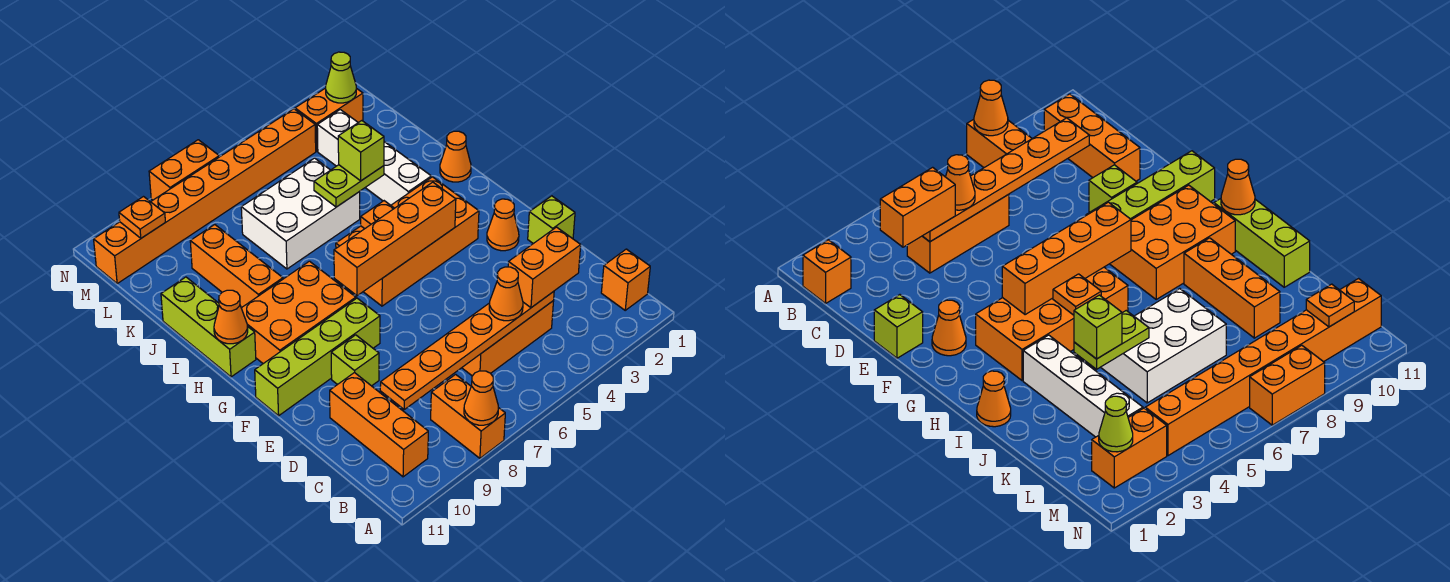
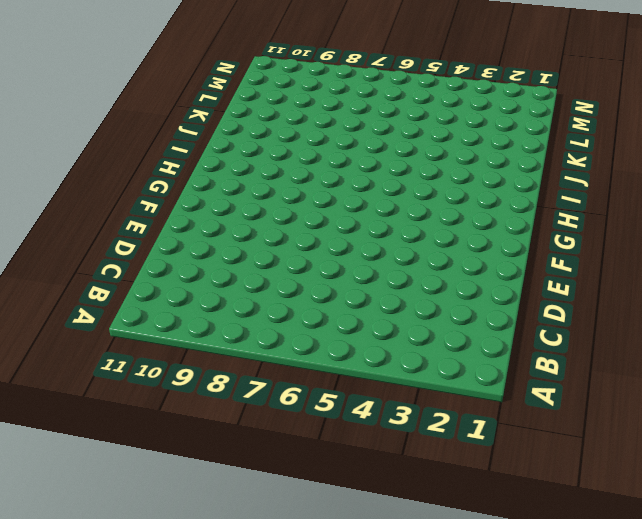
none -> orange 1x2 brick [431,374,505,458]
none -> orange 1x1 brick [601,249,650,310]
none -> orange 1x3 brick [330,373,428,477]

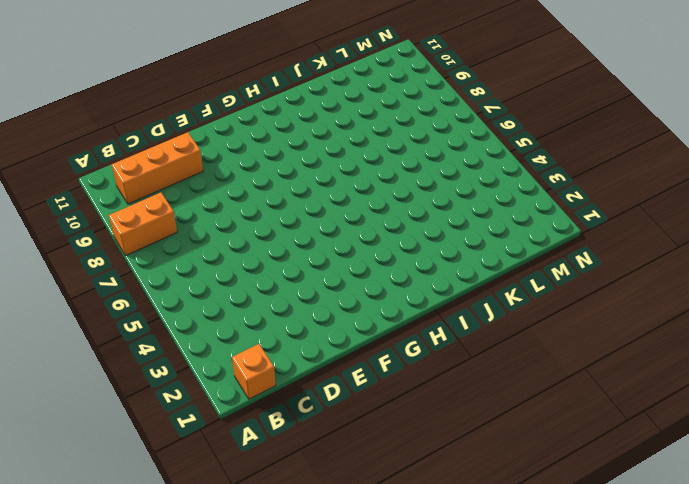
none -> orange 1x3 brick [462,301,554,376]
none -> lime 1x1 brick [528,196,575,244]
none -> lime 1x1 brick [331,335,379,386]

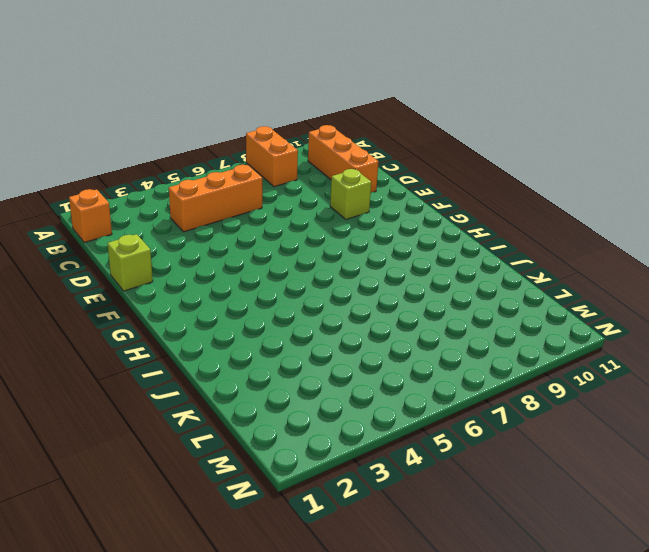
none -> orange 1x1 cone [487,199,519,251]
none -> lime 1x4 brick [255,298,380,416]
none -> orange 2x4 brick [336,177,479,306]

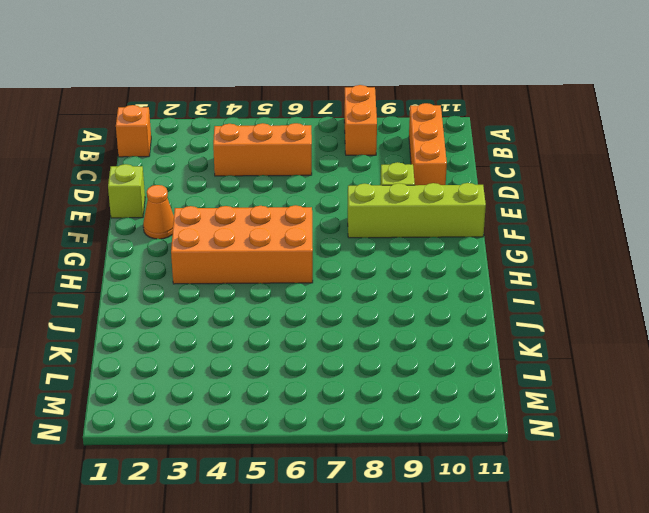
none -> orange 2x3 brick [241,261,356,364]
none -> lime 1x3 brick [161,277,256,377]
none -> orange 1x1 cone [440,131,471,182]

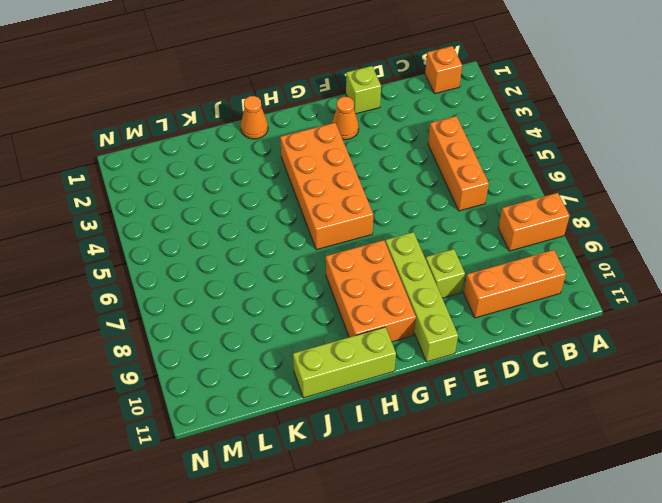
none -> white 1x4 brick [317,110,431,205]
none -> orange 1x3 brick [190,225,283,308]
none -> white 2x3 brick [241,158,360,269]

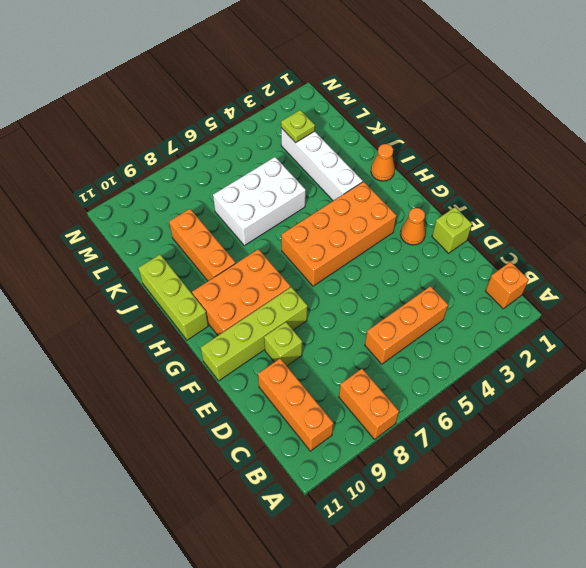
lime 1x1 plate [281,110,315,143] -> none
none -> orange 1x2 brick [295,88,363,151]
none -> orange 1x8 brick [94,109,316,284]
none -> orange 1x2 brick [149,140,219,200]

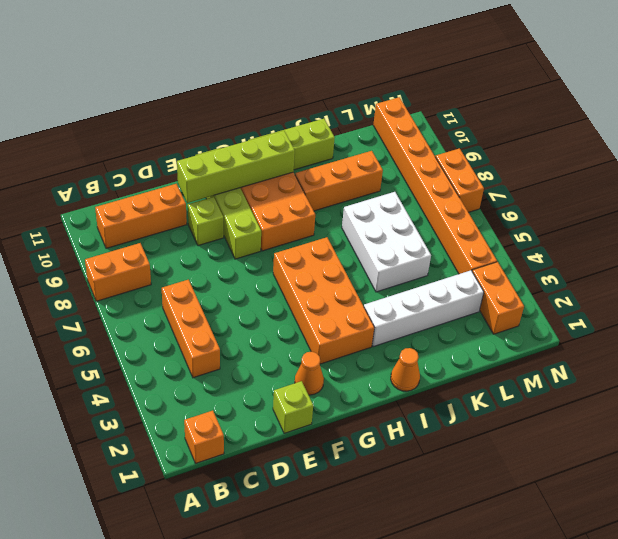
lime 1x4 brick [177,131,295,203] -> none
none -> orange 1x1 cone [464,371,498,425]
none -> orange 1x6 plate [380,291,554,409]
none -> orange 1x4 brick [334,182,456,296]

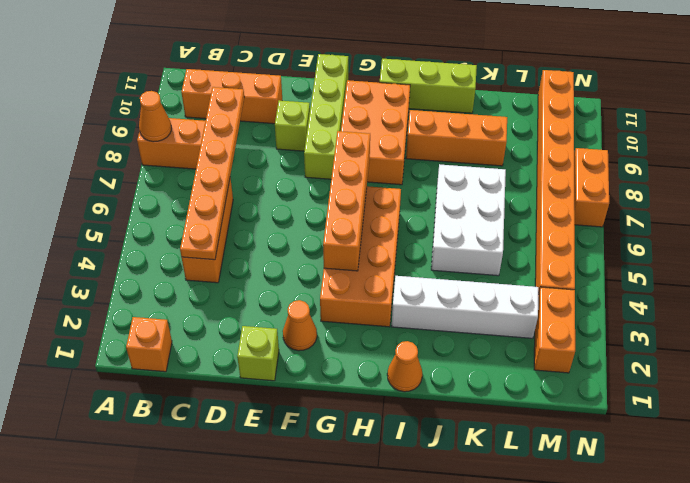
none -> orange 1x1 plate [361,201,394,229]
none -> orange 1x1 cone [214,290,248,344]
none -> lime 1x2 plate [314,165,384,207]

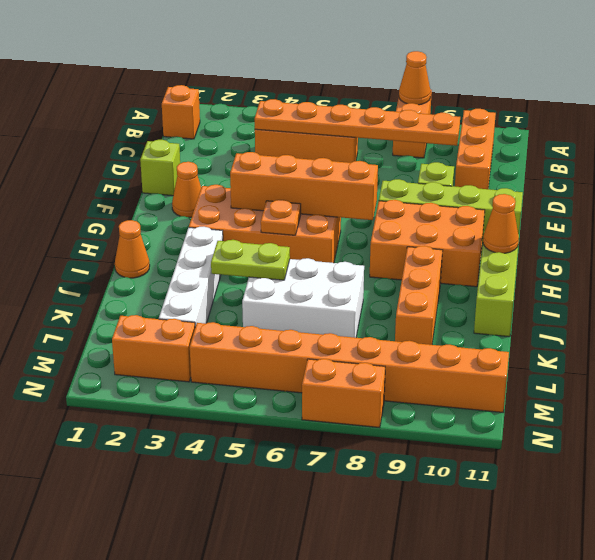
none -> lime 1x1 cone [326,52,356,103]
none -> orange 1x1 plate [119,197,165,238]
none -> orange 1x2 brick [508,227,581,308]

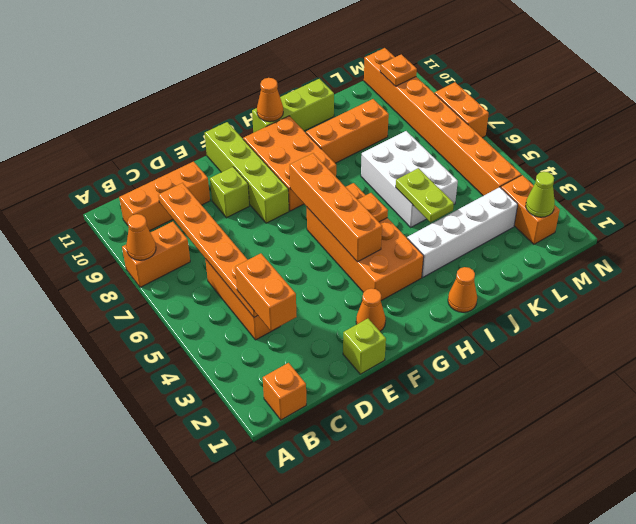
none -> orange 1x1 cone [489,267,523,321]
none -> lime 1x1 brick [338,121,384,181]

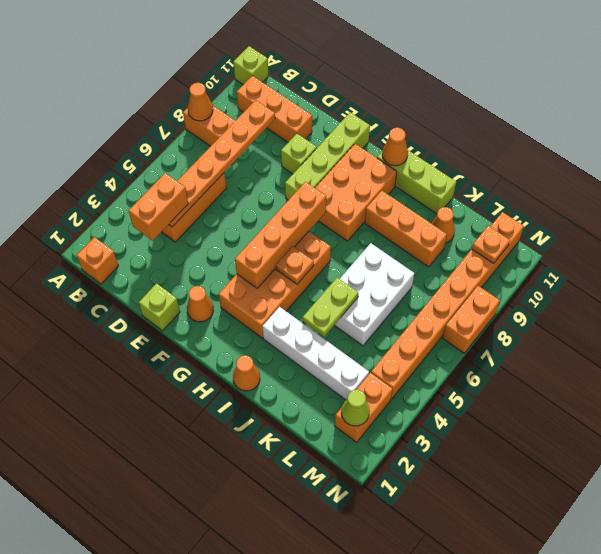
lime 1x1 brick [233,46,269,85] -> lime 1x1 brick moved to [338,121,384,181]
orange 1x1 cone [431,207,455,243] -> orange 1x1 cone moved to [489,267,523,321]

